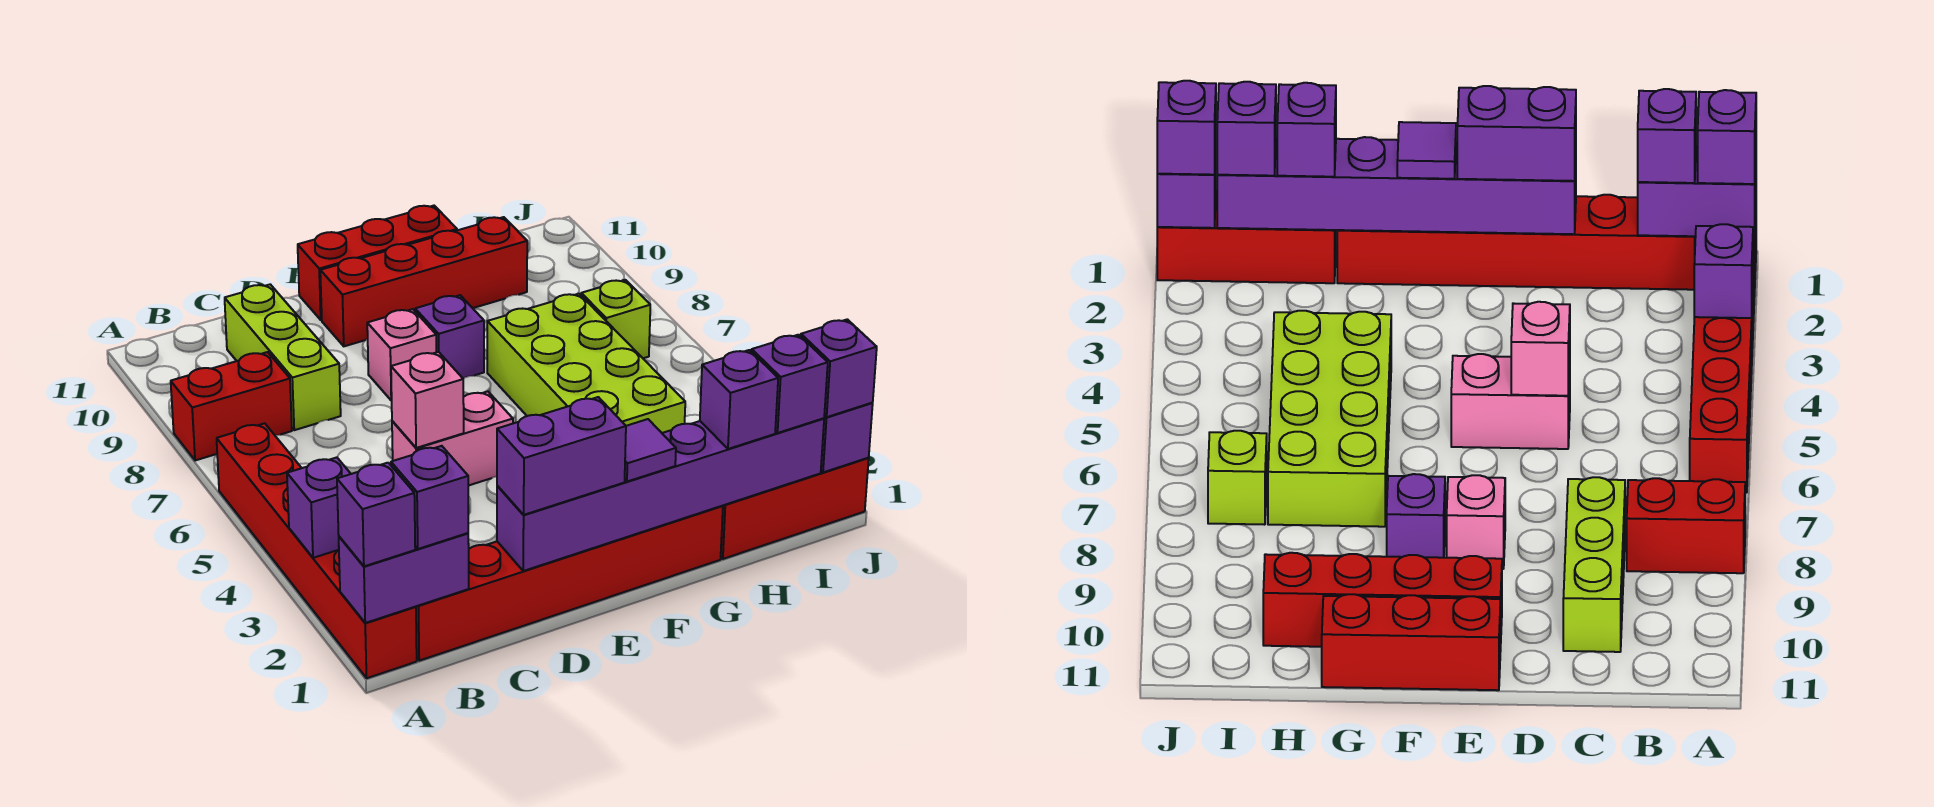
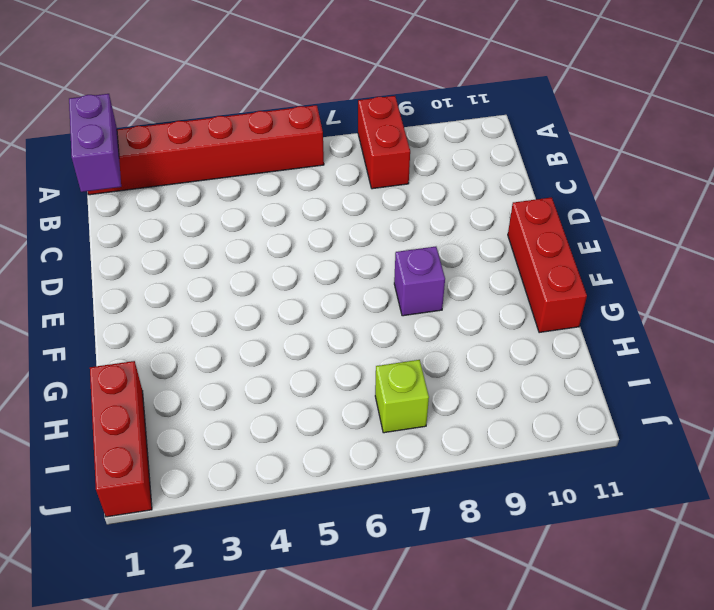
none -> red 1x6 brick [416,506,723,661]
none -> lime 1x3 brick [225,284,341,430]
none -> pink 1x2 brick [392,392,513,486]

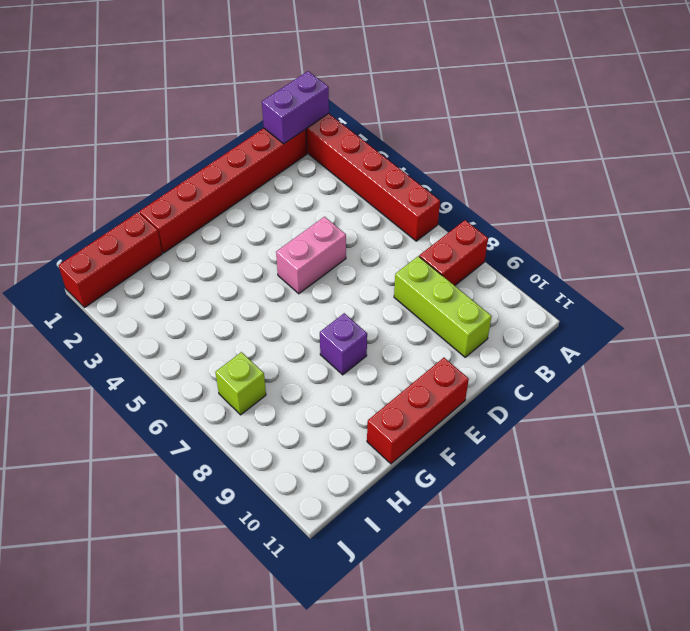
none -> pink 1x1 brick [367,309,436,400]
none -> red 1x4 brick [320,217,527,346]
none -> lime 2x4 brick [487,294,685,433]

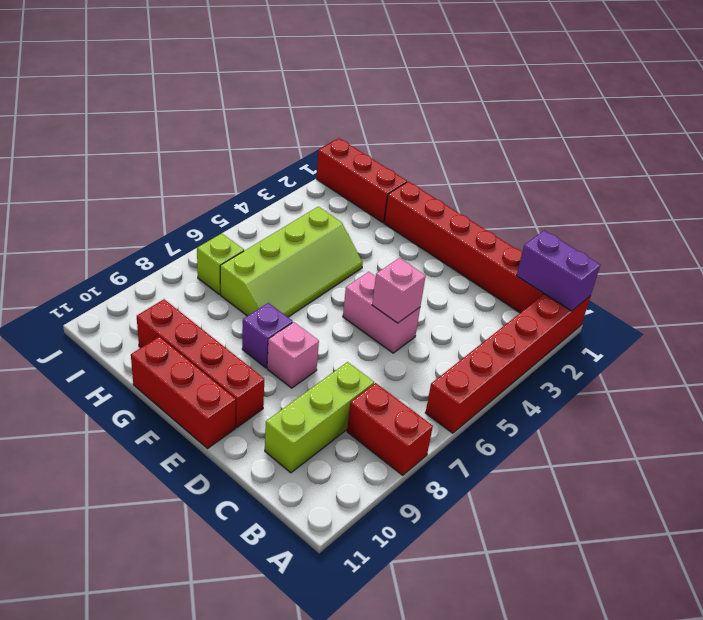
lime 2x4 slope [220,207,363,317] -> lime 2x4 brick [487,294,685,433]
none -> purple 1x1 brick [287,457,351,558]
none -> purple 1x6 brick [497,418,824,571]
none -> purple 1x1 brick [821,403,873,472]

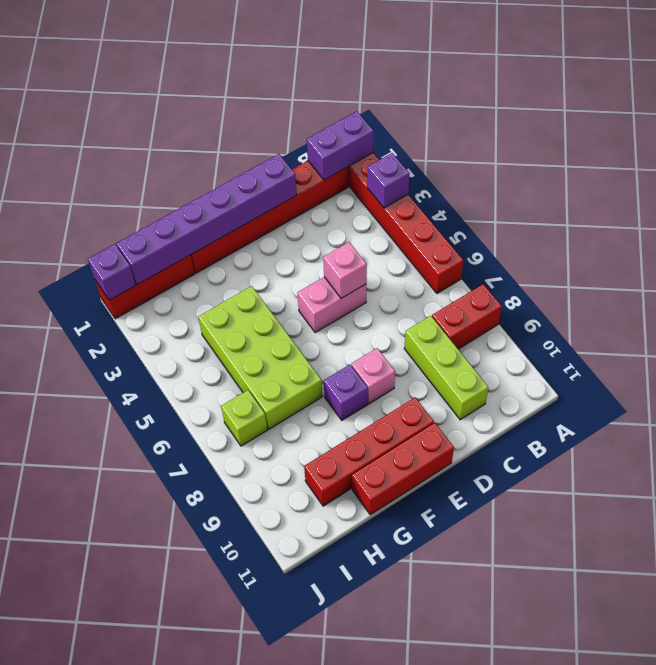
none -> purple 1x1 brick [337,463,415,566]
none -> purple 1x1 brick [391,446,468,549]
none -> purple 1x2 brick [497,397,626,515]

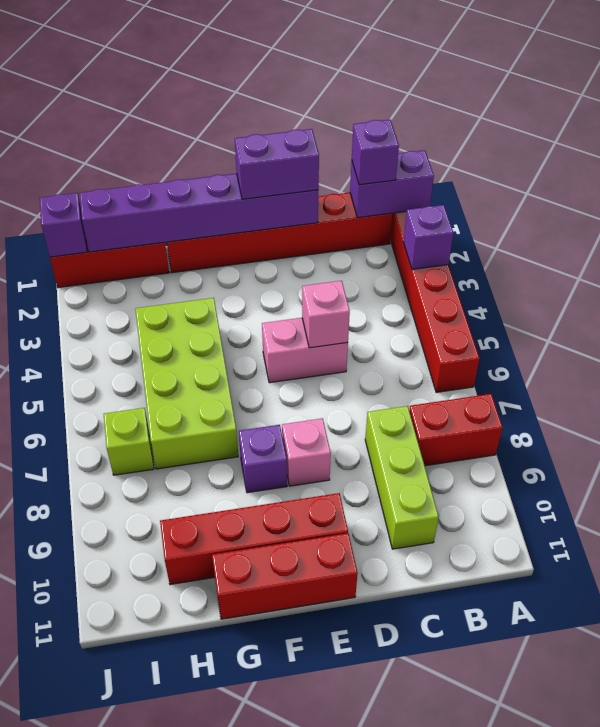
none -> purple 1x1 brick [337,463,415,566]
none -> purple 1x1 tile [625,419,676,482]
none -> purple 1x1 brick [700,350,778,449]

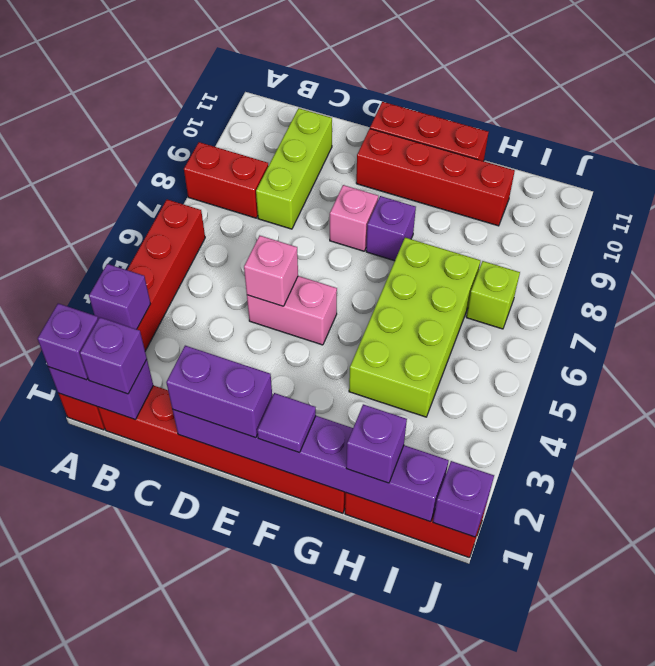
none -> purple 1x1 brick [752,335,828,433]
none -> purple 1x1 brick [801,319,877,417]

